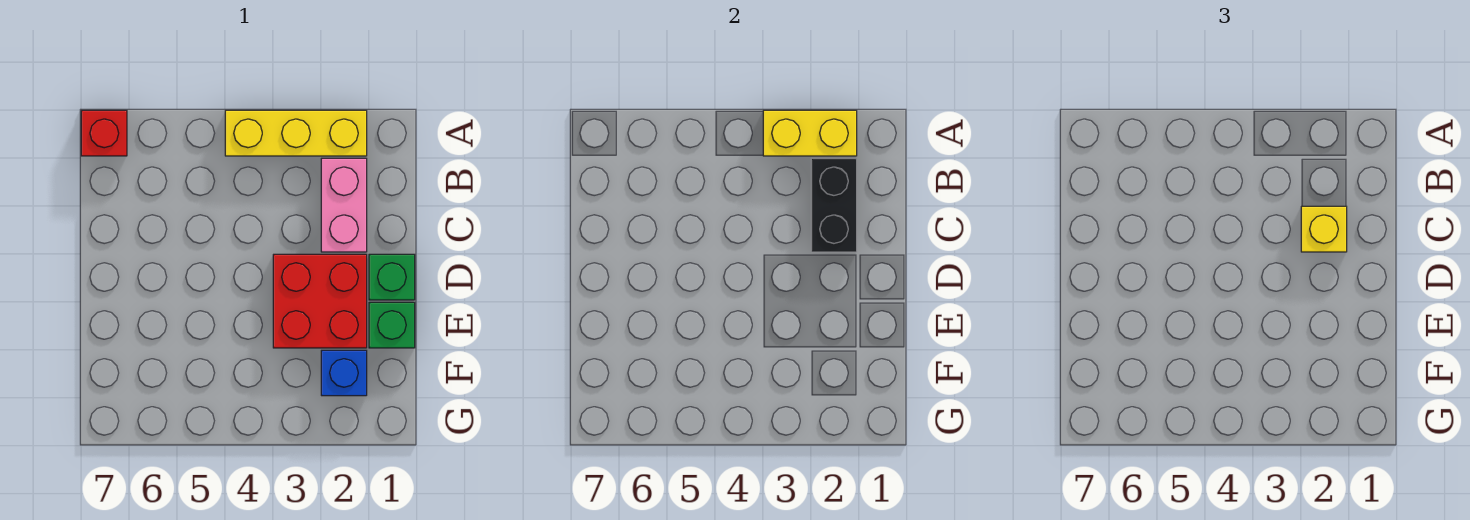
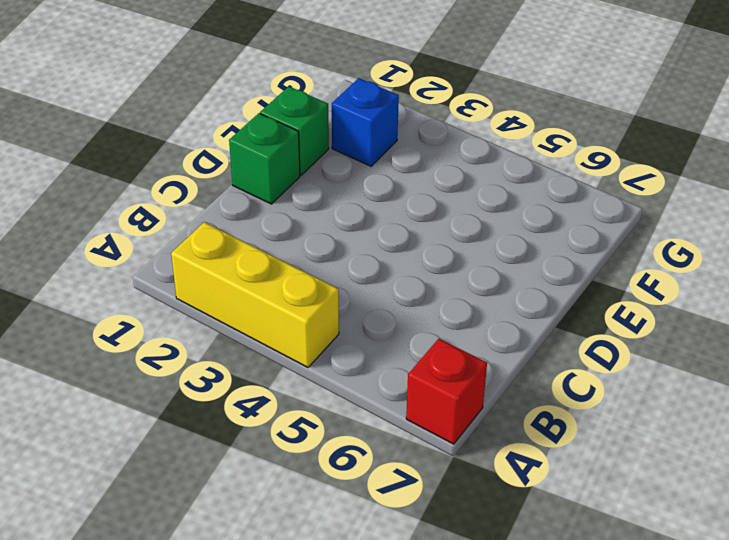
none -> pink 1x2 brick [321,158,367,252]
none -> red 2x2 brick [273,254,367,348]

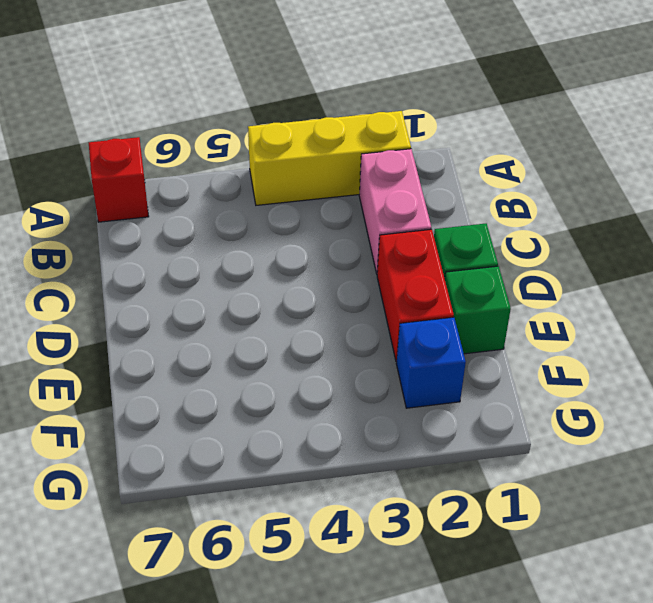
red 1x2 brick [377,229,454,362] -> red 2x2 brick [273,254,367,348]
none -> yellow 1x2 brick [763,110,857,156]
none -> black 1x2 brick [811,158,857,252]

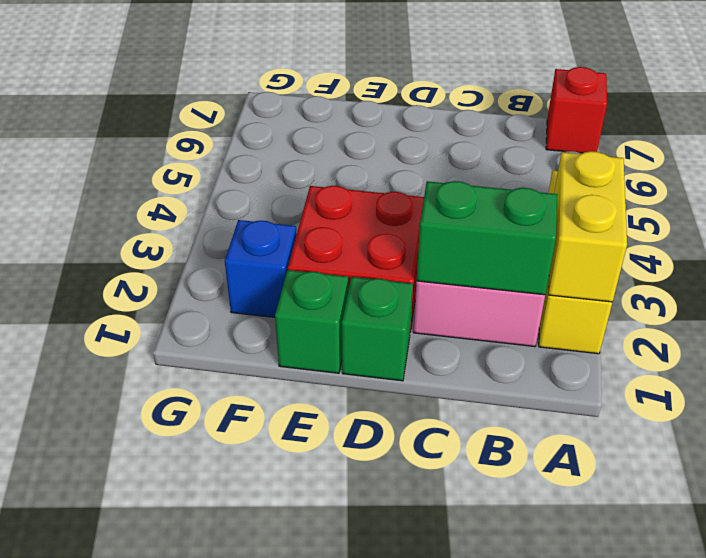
green 1x2 brick [417,181,557,295] -> black 1x2 brick [811,158,857,252]
none -> yellow 1x1 brick [1301,206,1347,252]

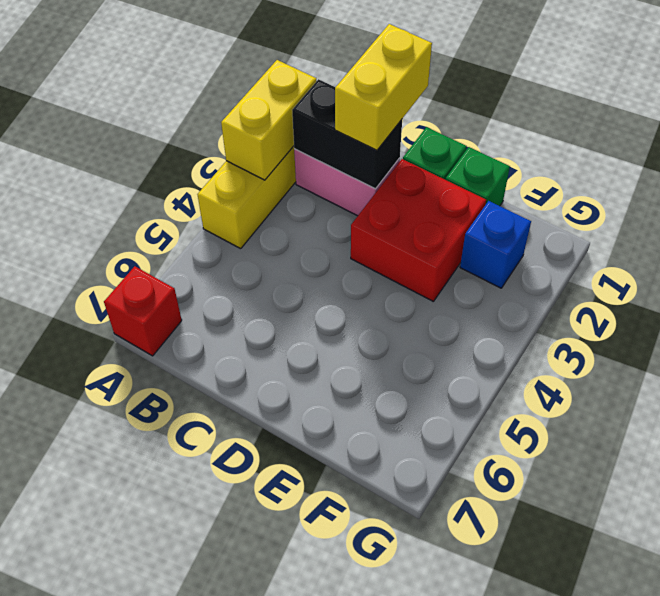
yellow 1x2 brick [335,24,432,150] -> yellow 1x1 brick [1301,206,1347,252]

